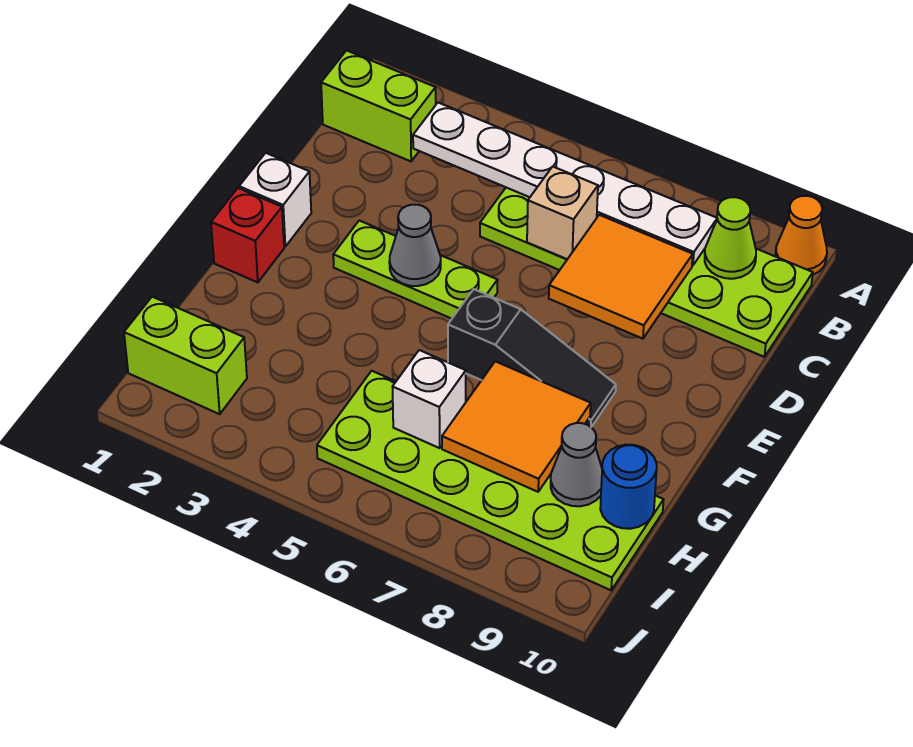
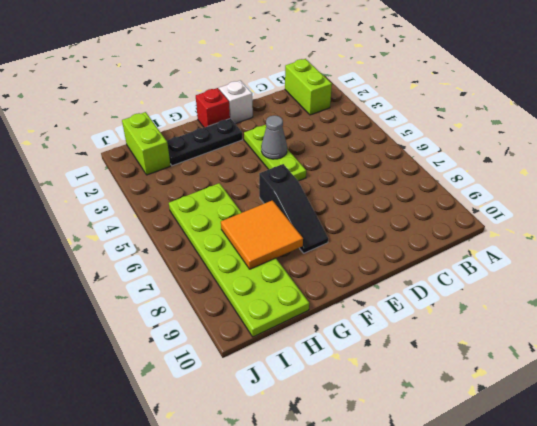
black 1x3 plate [167,118,242,166] -> none
none -> orange 1x1 cone [776,196,827,275]
none -> lime 2x6 plate [480,188,813,357]
none -> white 1x6 plate [413,103,717,265]

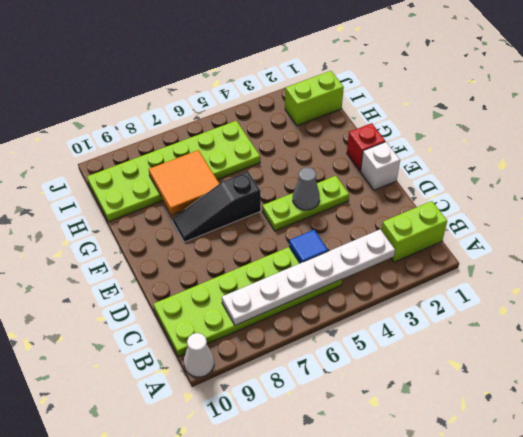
white 1x1 cone [184,333,214,377] -> orange 1x1 cone [776,196,827,275]
blue 1x1 tile [289,230,328,263] -> none
none -> lime 1x1 cone [705,197,756,279]
none -> tan 1x1 brick [527,167,598,259]
none -> orange 2x2 tile [549,215,693,339]

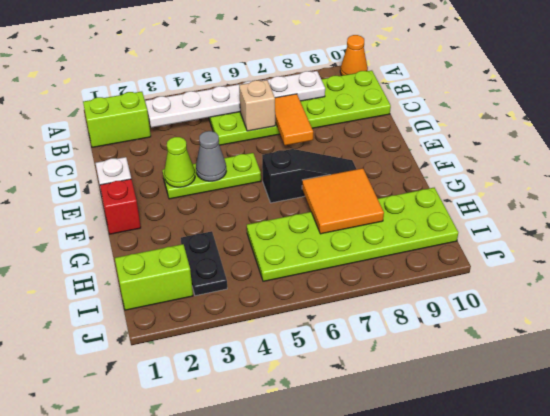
orange 1x2 tile [275,94,313,145] -> orange 2x2 tile [549,215,693,339]
lime 1x1 cone [164,137,195,187] -> lime 1x1 cone moved to [705,197,756,279]
black 1x2 plate [181,231,227,296] -> none
none -> white 1x1 brick [393,350,466,448]
none -> grey 1x1 cone [551,423,602,506]
none -> blue 1x1 round brick [600,445,657,529]

